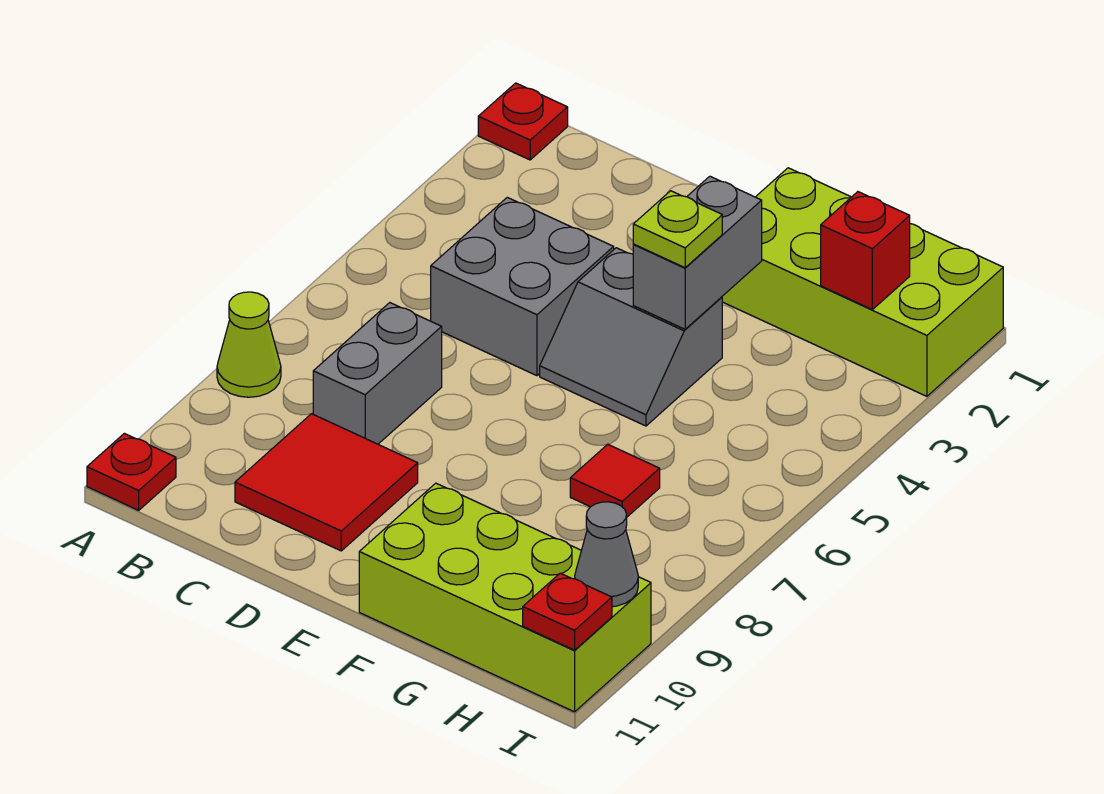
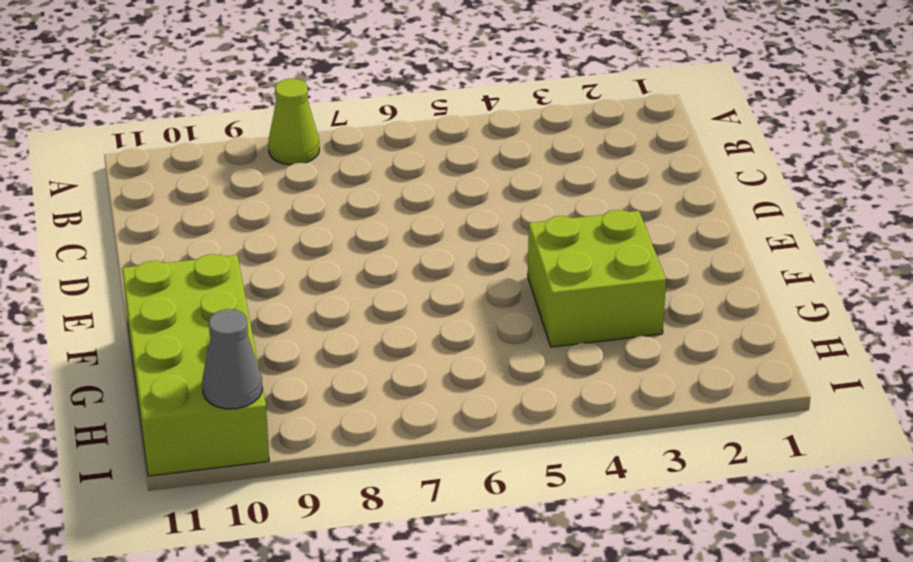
lime 2x2 brick [528,210,666,347] -> grey 2x2 slope [540,248,722,426]
none -> red 1x1 plate [478,83,568,160]
none -> red 1x1 plate [87,433,176,510]
none -> grey 2x2 brick [431,197,614,376]

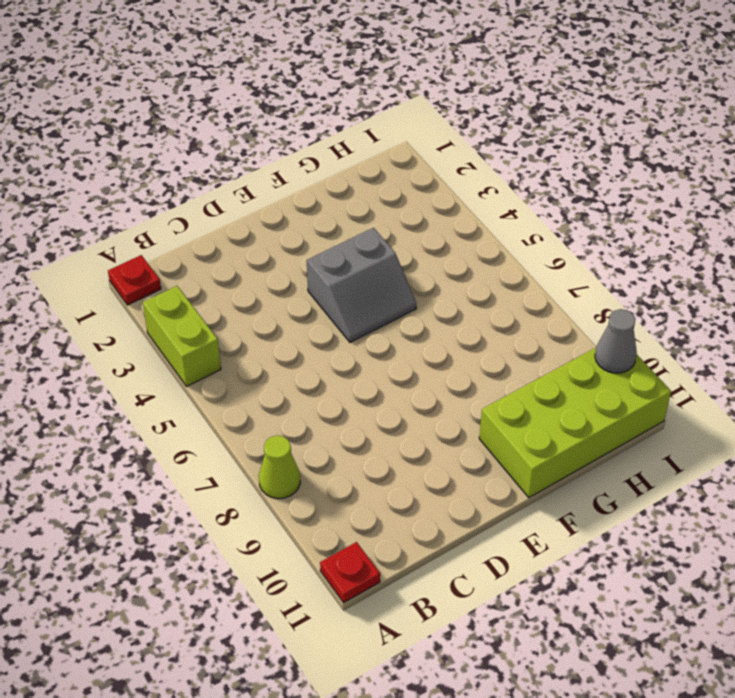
lime 1x2 brick [143,286,221,386] -> none
none -> grey 2x2 brick [431,197,614,376]
none -> grey 1x2 brick [313,303,442,444]
none -> red 2x2 tile [235,414,418,551]

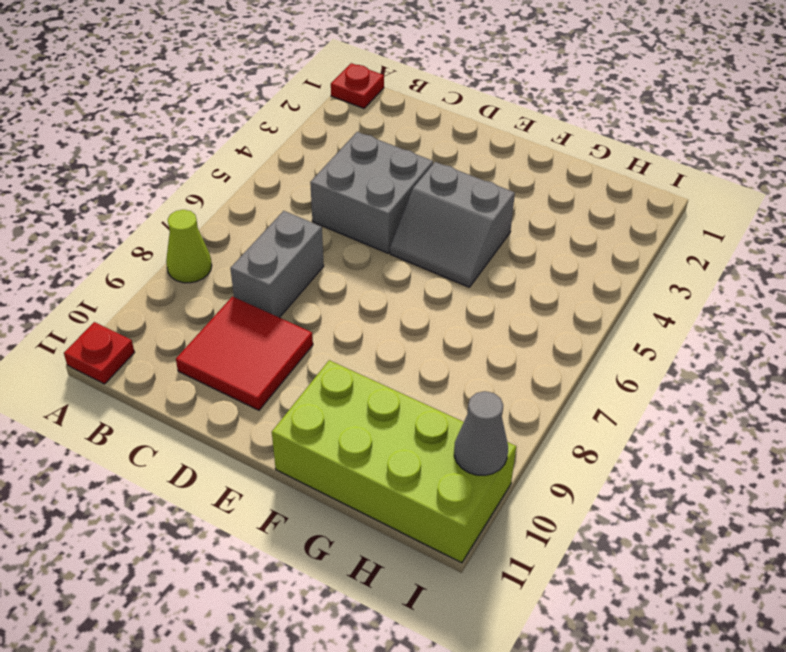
none -> lime 2x4 brick [722,168,1003,396]
none -> red 1x1 tile [570,444,660,517]
none -> grey 1x2 brick [633,176,762,329]

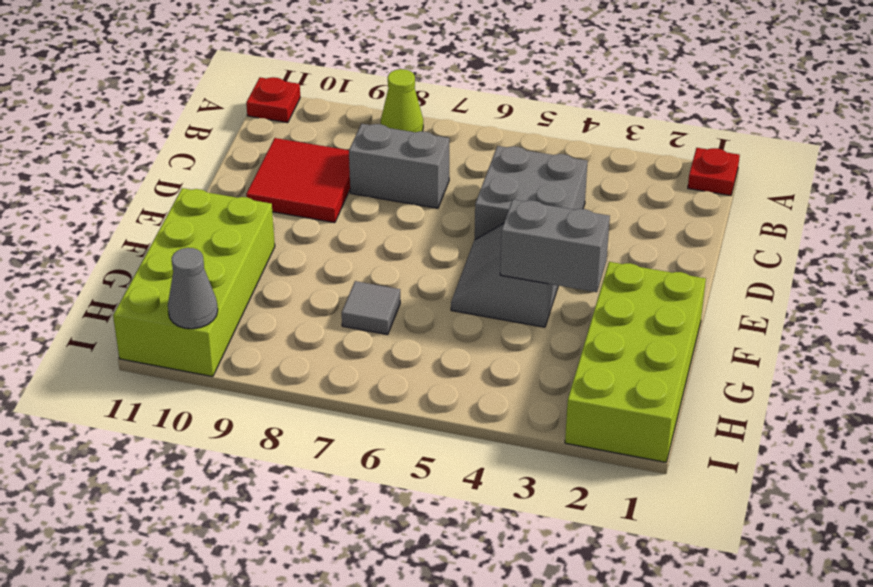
grey 1x1 tile [342,281,400,335] -> red 1x1 tile [570,444,660,517]
none -> red 1x1 brick [821,192,910,309]
none -> red 1x1 plate [523,573,612,650]
none -> lime 1x1 plate [633,191,722,268]

